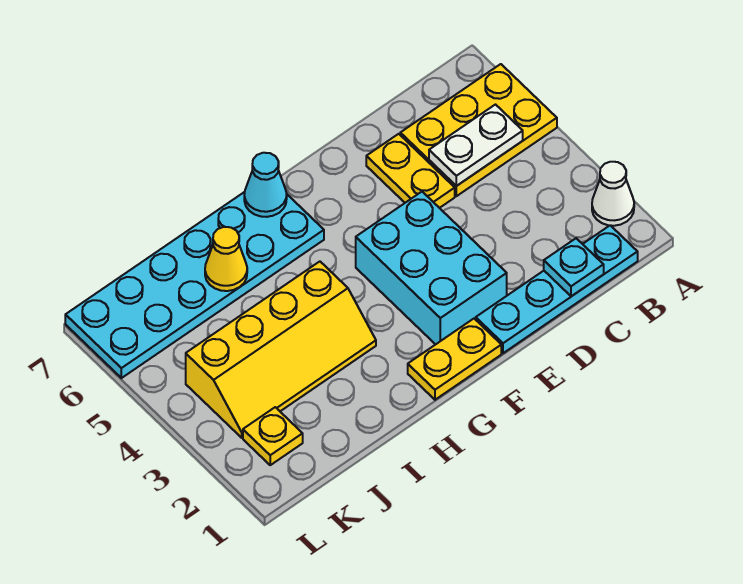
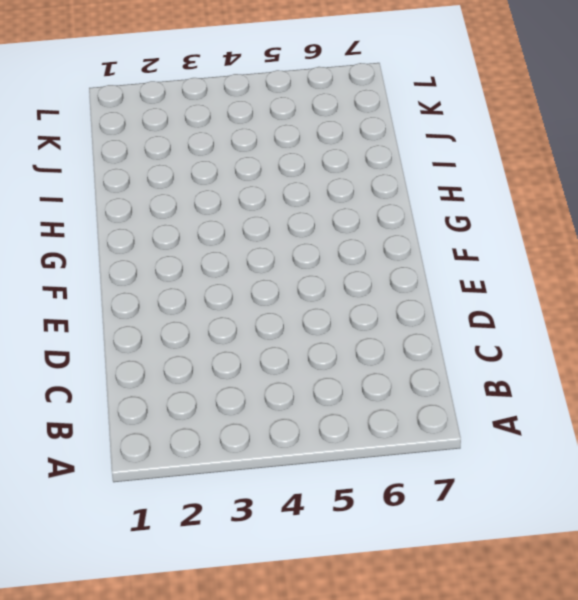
none -> white 1x1 cone [592,162,634,226]
none -> yellow 2x3 plate [400,64,557,196]
none -> cyan 1x4 plate [476,225,638,353]

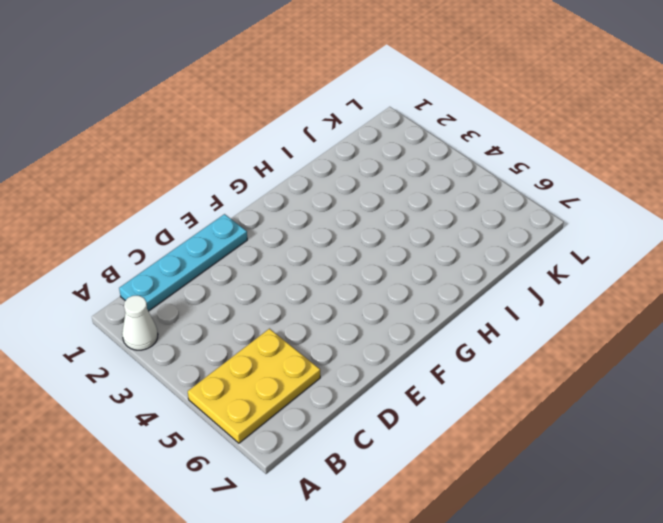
none -> yellow 1x2 plate [366,134,455,208]
none -> cyan 2x3 brick [356,192,507,344]
none -> yellow 1x2 plate [408,319,501,400]

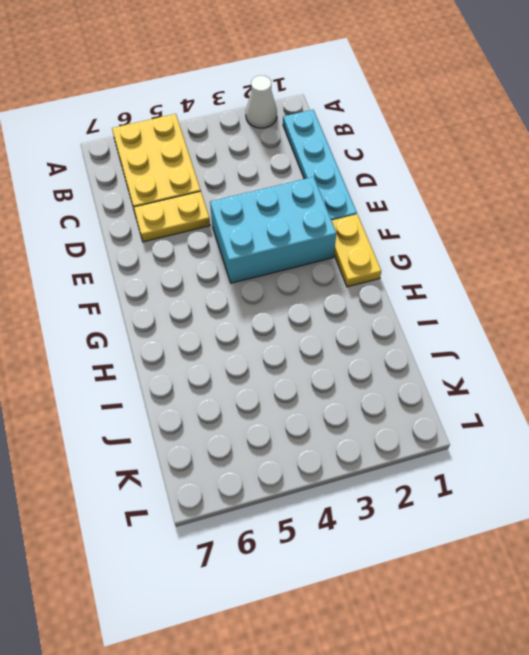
none -> cyan 2x6 plate [65,192,324,378]
none -> yellow 2x4 slope [186,262,376,438]
none -> yellow 1x1 plate [243,407,303,465]

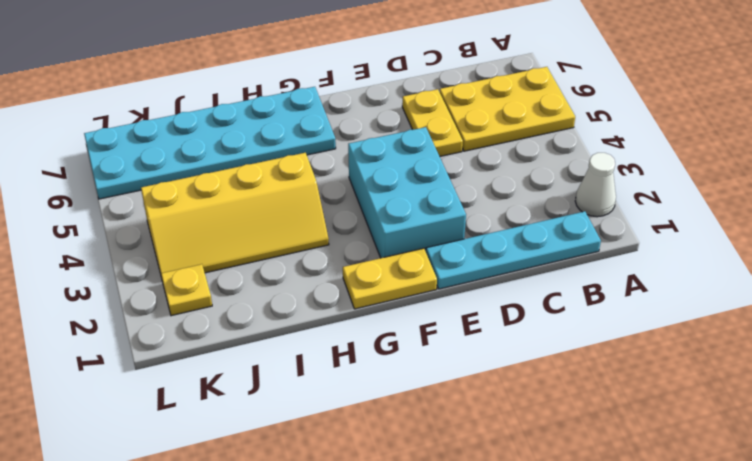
none -> white 1x2 plate [429,105,523,186]
none -> cyan 1x1 plate [544,238,604,296]
none -> cyan 1x1 cone [244,153,287,217]

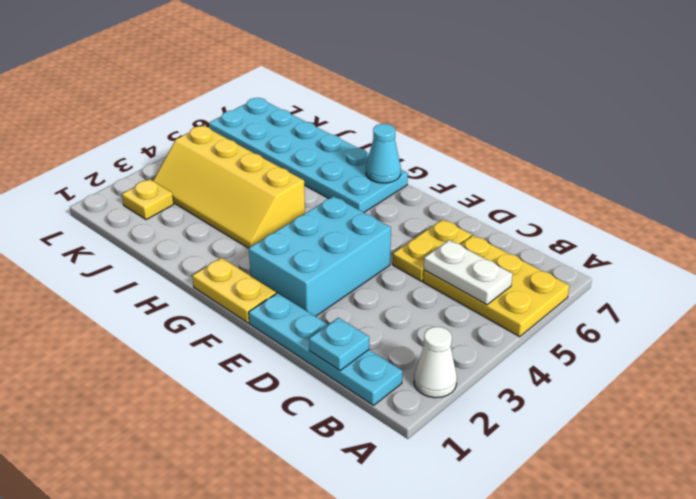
none -> yellow 1x1 cone [205,227,247,291]

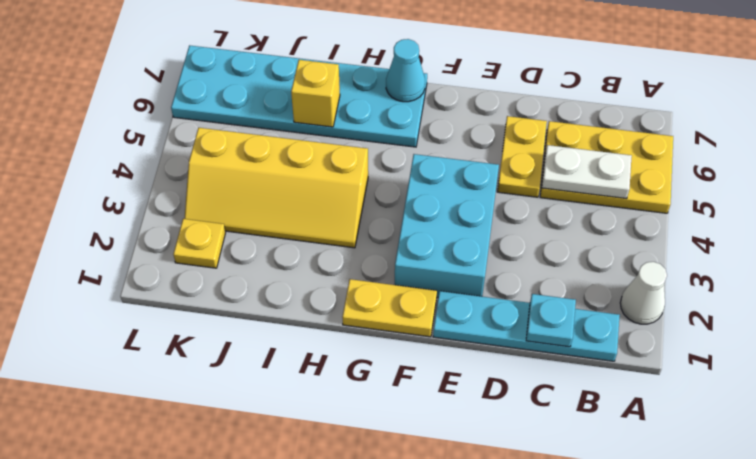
yellow 1x1 brick [291,60,340,127] -> yellow 1x1 cone [205,227,247,291]

